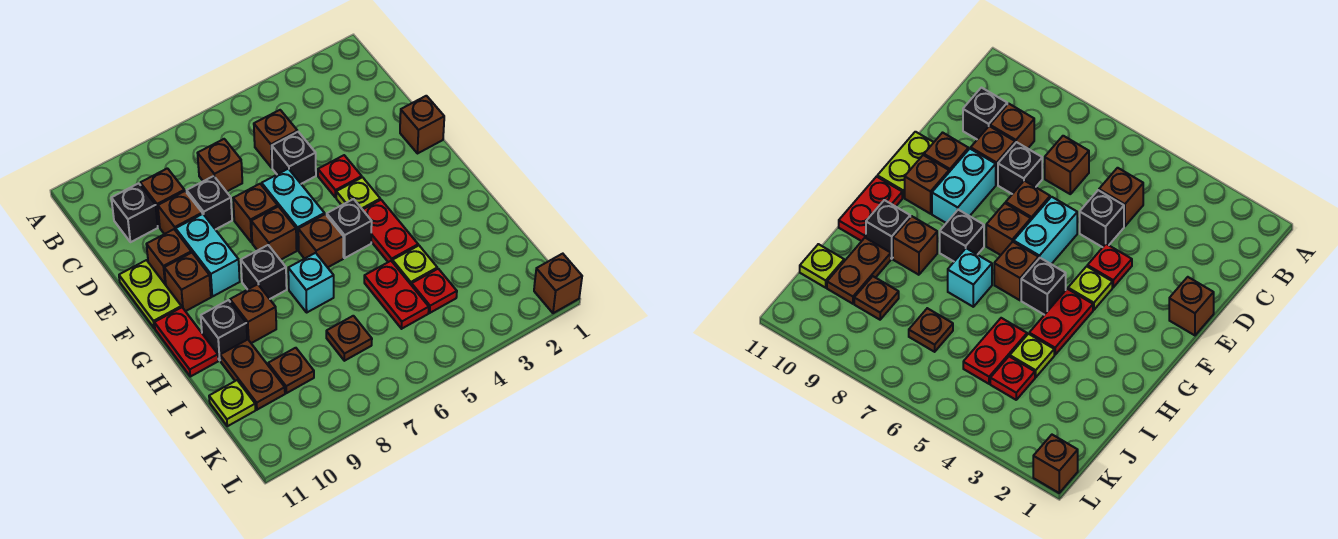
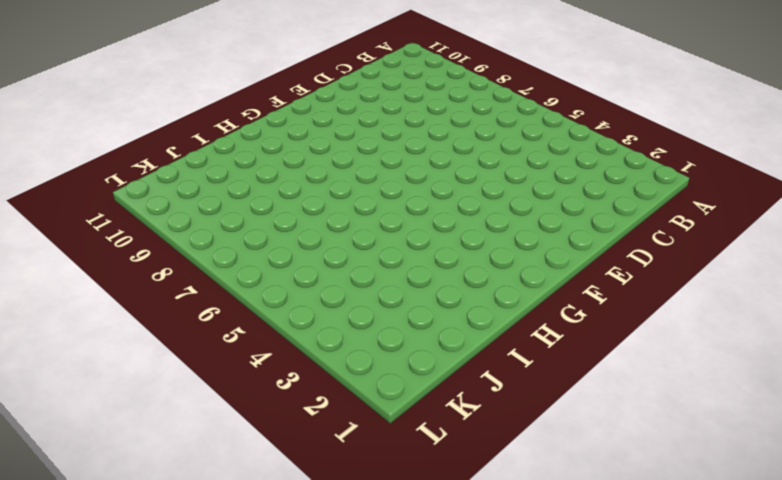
none -> brown 1x1 brick [254,110,297,168]
none -> brown 1x1 brick [198,139,242,192]
none -> brown 1x1 brick [140,168,184,227]
none -> black 1x1 brick [111,183,158,242]

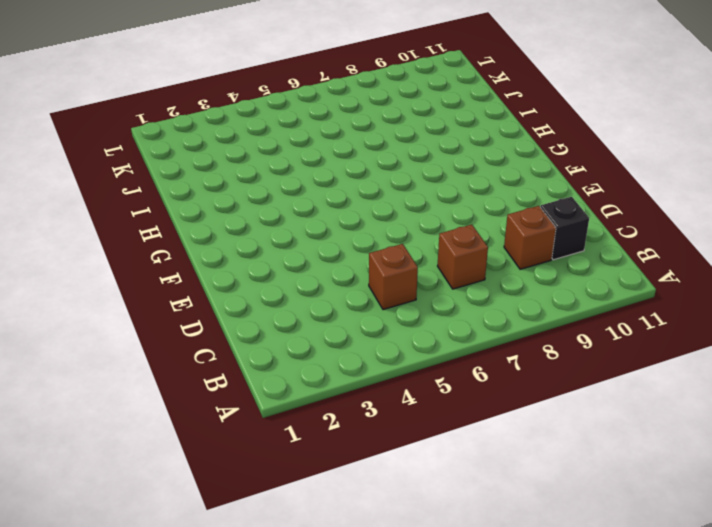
none -> black 1x1 brick [272,132,316,184]
none -> black 1x1 brick [187,176,232,230]
none -> brown 1x1 brick [158,191,202,234]
none -> brown 1x1 brick [400,96,444,154]

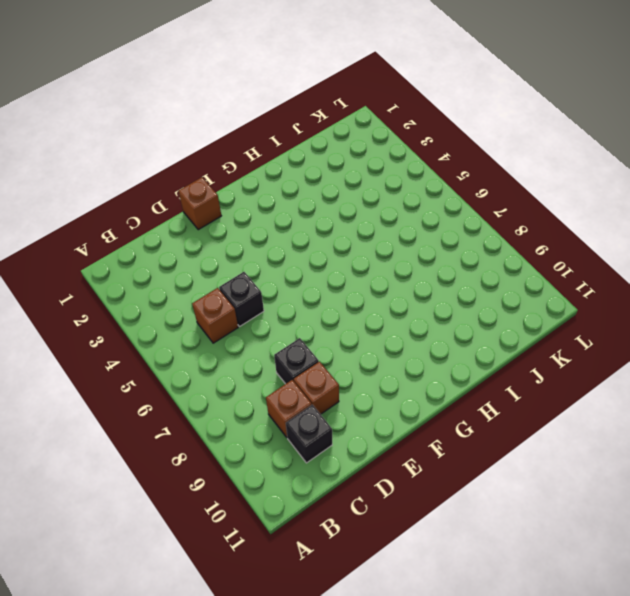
none -> brown 1x1 brick [198,139,242,192]
none -> red 1x1 plate [318,155,362,198]
none -> cyan 1x2 brick [262,169,325,250]
none -> brown 1x1 brick [233,184,278,243]

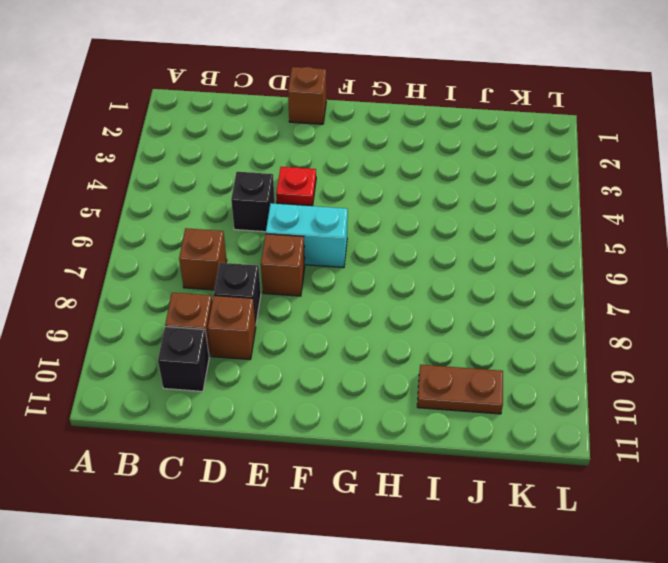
none -> brown 1x1 brick [254,110,297,168]
none -> cyan 1x2 brick [176,214,240,297]
none -> brown 1x1 brick [146,229,191,285]
none -> lime 1x2 plate [119,260,181,328]

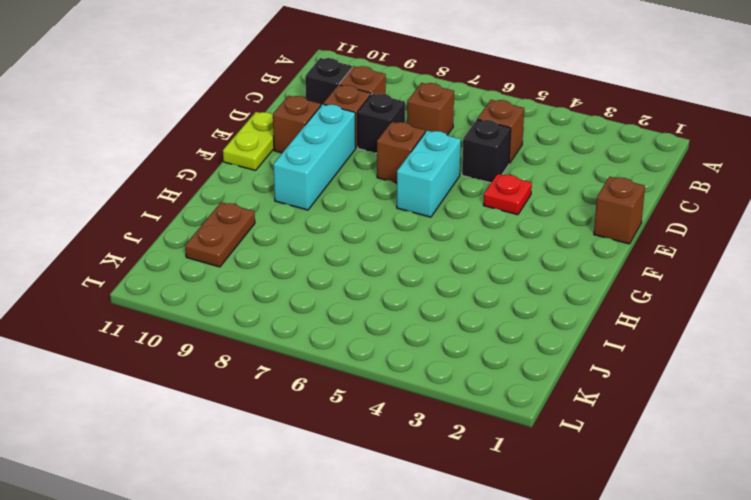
cyan 1x3 brick [273,104,355,210] -> cyan 1x2 brick [176,214,240,297]
none -> lime 1x1 plate [336,177,380,210]
none -> brown 1x1 brick [251,206,297,260]
none -> brown 1x1 brick [164,253,211,311]
none -> red 1x2 plate [363,200,418,262]

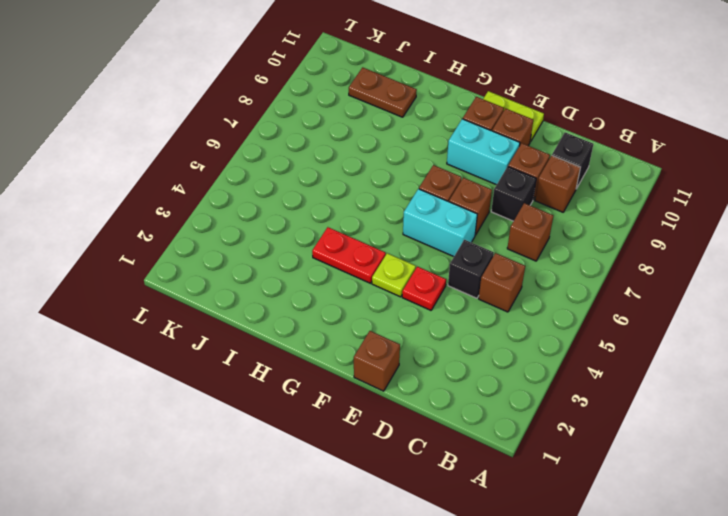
none -> black 1x1 brick [327,199,372,258]
none -> brown 1x1 brick [298,214,343,267]
none -> black 1x1 brick [241,245,287,299]
none -> red 1x2 plate [154,307,218,377]

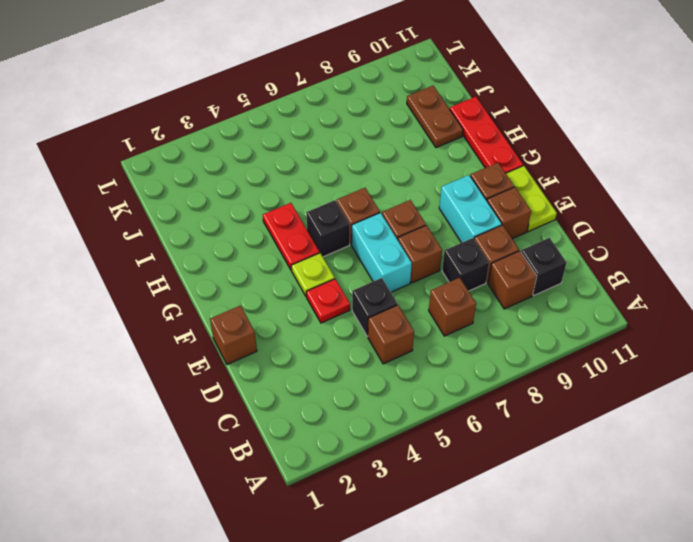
red 1x3 plate [450,97,523,173] -> red 1x2 plate [154,307,218,377]
none -> black 1x1 brick [241,245,287,299]
none -> cyan 1x1 brick [288,253,334,312]
none -> brown 1x1 brick [230,284,276,343]
none -> black 1x1 brick [201,300,247,360]

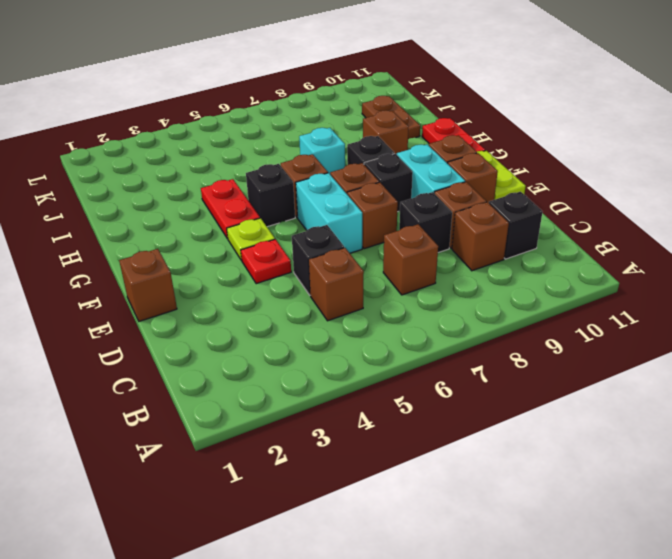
black 1x1 brick [364,154,413,212] -> black 1x1 brick moved to [201,300,247,360]
none -> lime 1x1 plate [392,246,437,285]
none -> red 1x2 plate [364,261,429,329]
none -> red 1x1 plate [412,269,457,313]
none -> brown 1x1 plate [326,316,372,361]

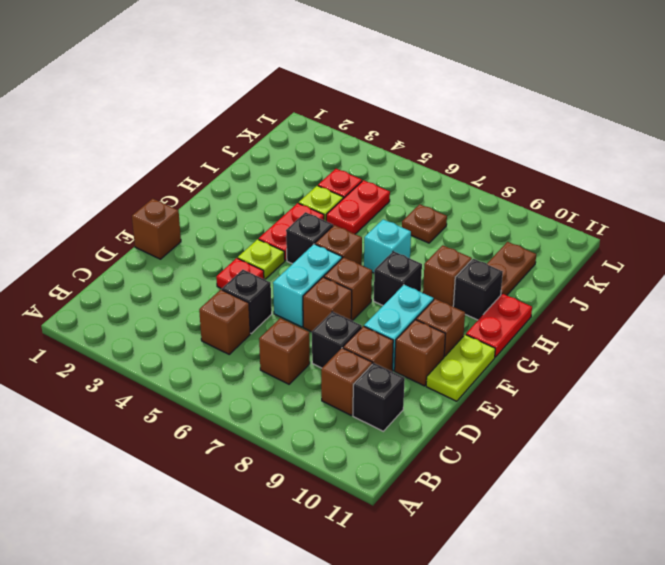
none -> brown 1x1 plate [268,348,314,393]
none -> lime 1x1 plate [209,380,256,426]
none -> brown 1x1 brick [534,254,582,313]

